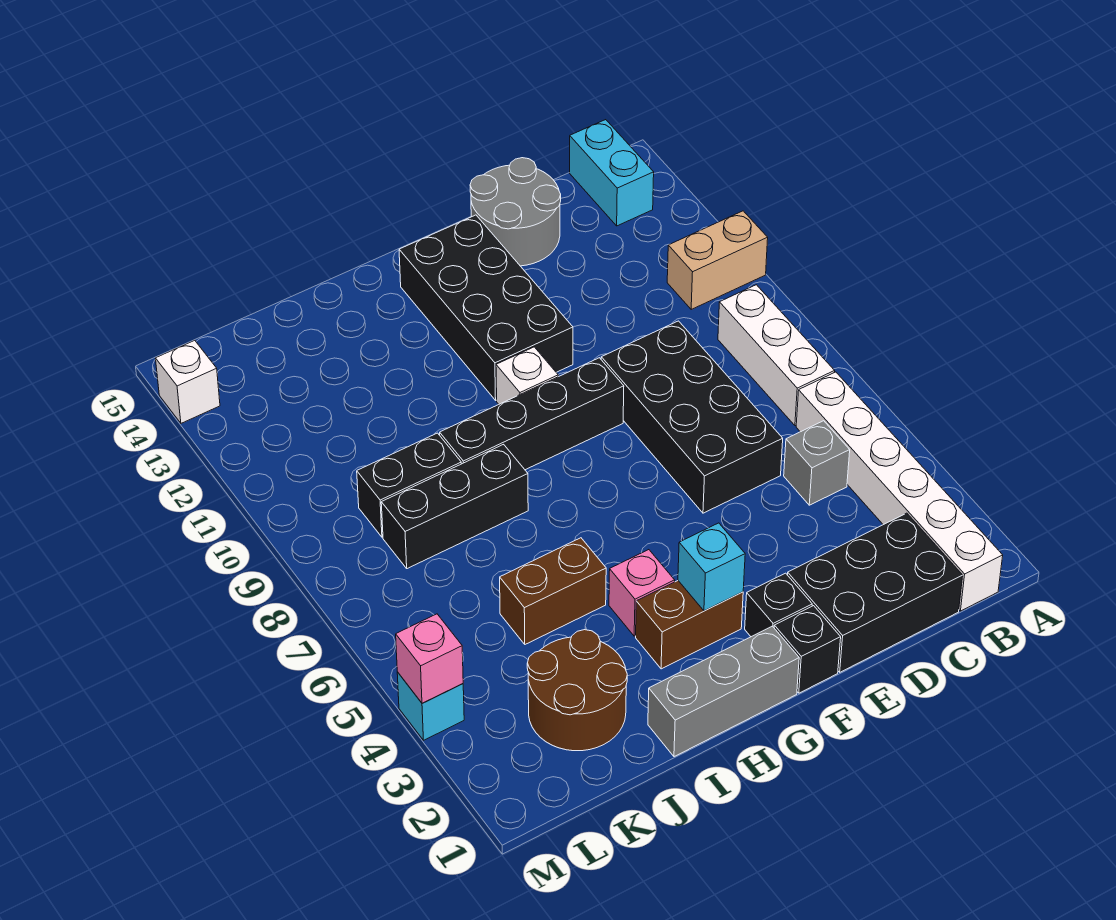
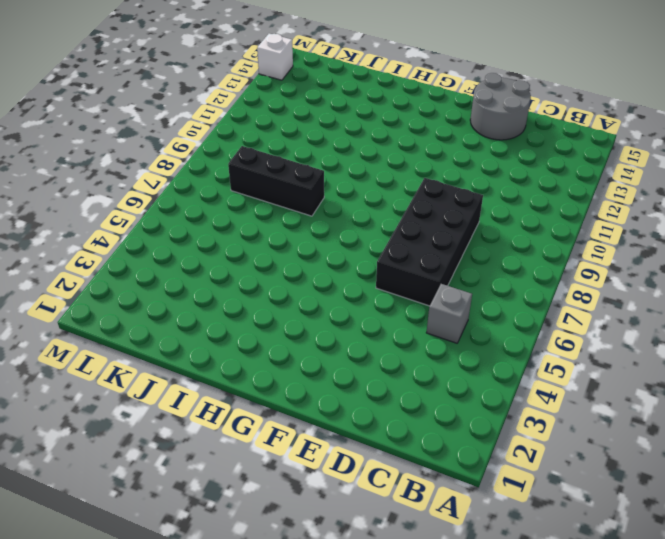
none -> tan 1x2 brick [667,211,768,309]
none -> white 1x6 brick [796,372,1003,611]
none -> white 1x3 brick [718,285,835,426]

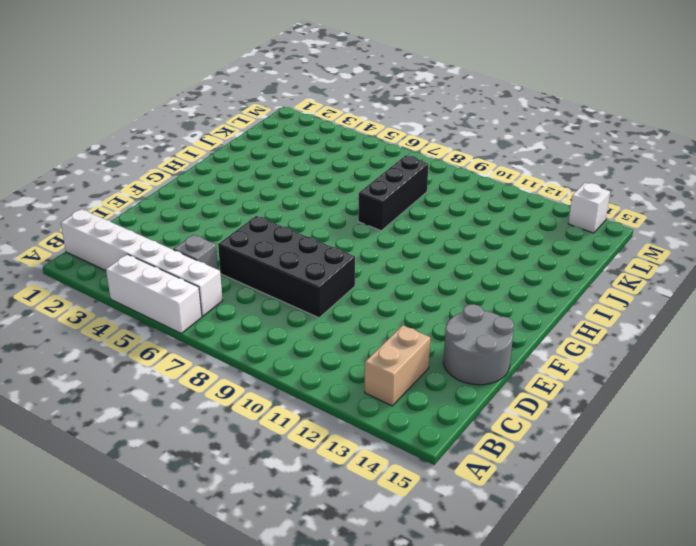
white 1x3 brick [106,254,202,333] -> white 1x3 brick moved to [718,285,835,426]
tan 1x2 brick [365,325,430,406] -> tan 1x2 brick moved to [667,211,768,309]
none -> cyan 1x2 brick [570,120,654,226]
none -> black 2x3 brick [788,513,963,672]
none -> black 1x1 brick [774,606,841,693]

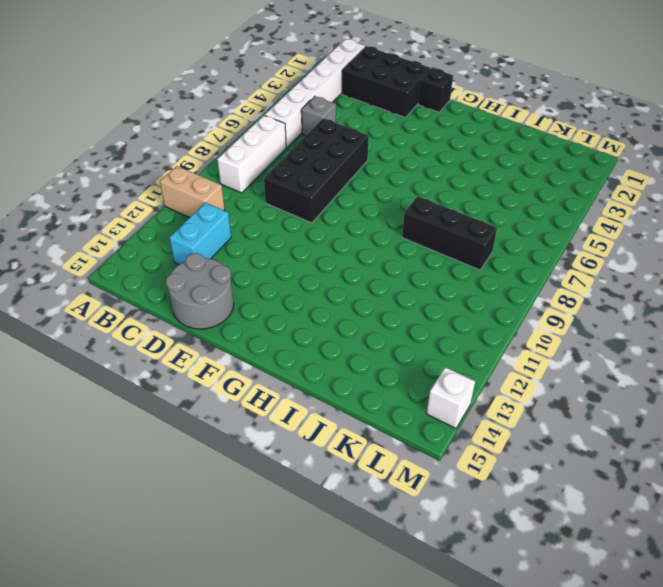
cyan 1x2 brick [170,202,231,265] -> cyan 1x2 brick moved to [570,120,654,226]
none -> black 1x1 brick [745,573,812,637]
none -> black 1x4 brick [440,358,624,470]
none -> black 2x4 brick [399,215,573,400]

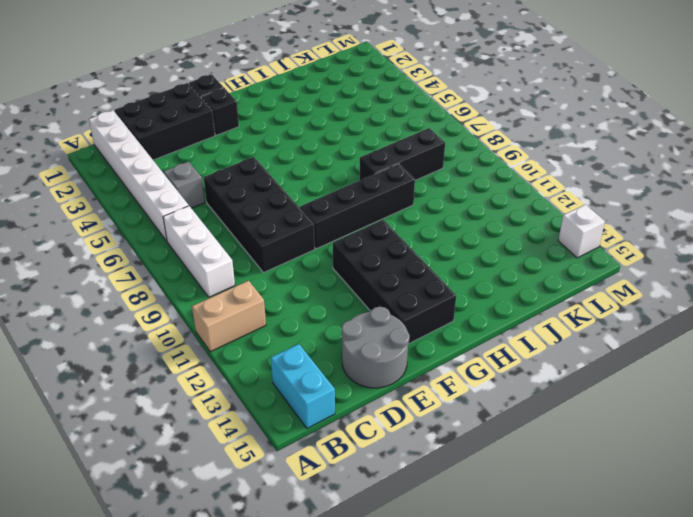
none -> grey 1x3 brick [648,626,799,757]
none -> brown 1x2 brick [636,581,743,669]
none -> white 1x1 brick [496,347,558,404]

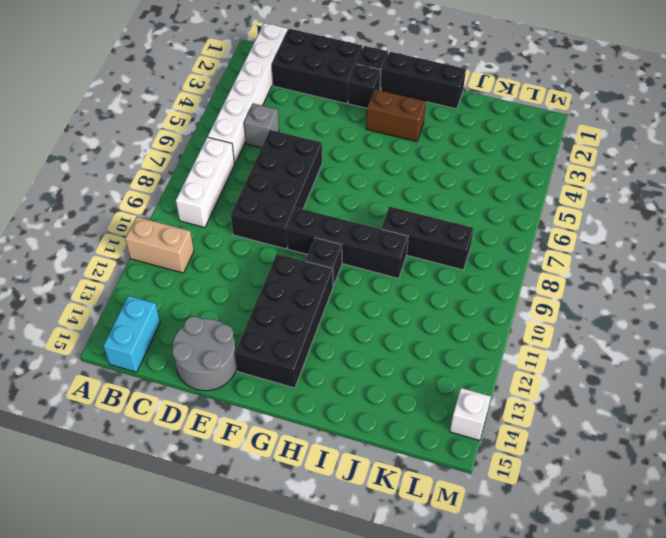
black 1x3 brick [381,52,466,109] -> grey 1x3 brick [648,626,799,757]
black 1x1 brick [306,238,342,286] -> white 1x1 brick [496,347,558,404]
none -> pink 1x1 brick [609,550,675,636]
none -> brown 1x2 brick [500,538,606,644]
none -> brown 2x2 round brick [527,630,627,751]

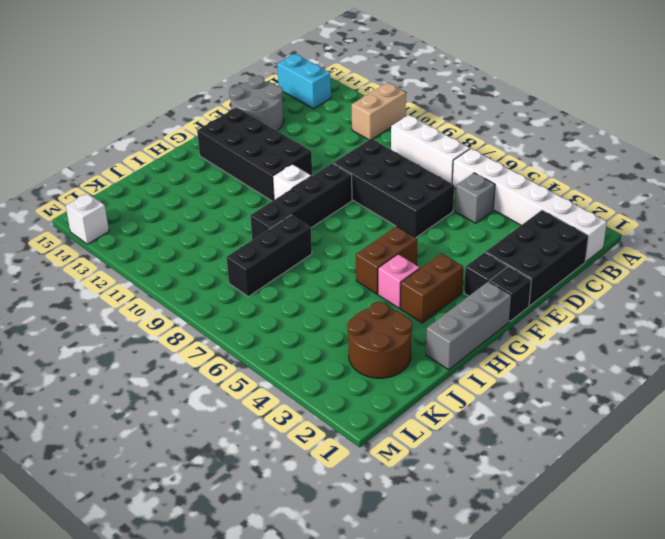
brown 1x2 brick [356,226,417,294] -> brown 1x2 brick moved to [500,538,606,644]
none -> black 1x2 brick [357,433,461,537]
none -> cyan 1x1 brick [397,672,464,740]
none -> cyan 1x1 brick [678,523,745,611]

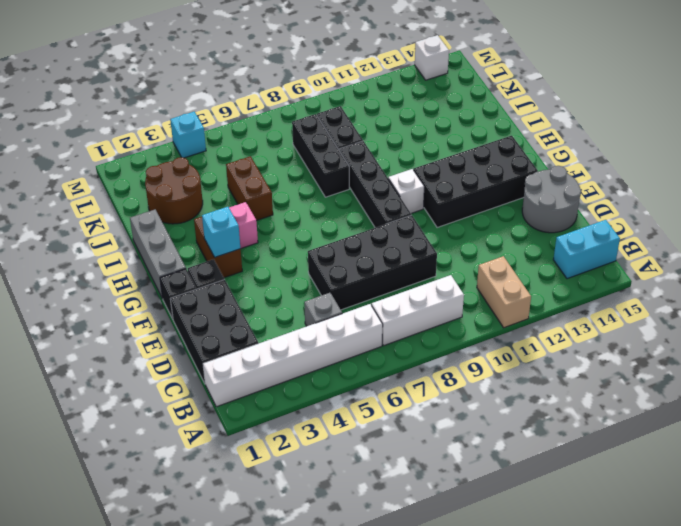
none -> pink 1x1 brick [396,614,463,703]

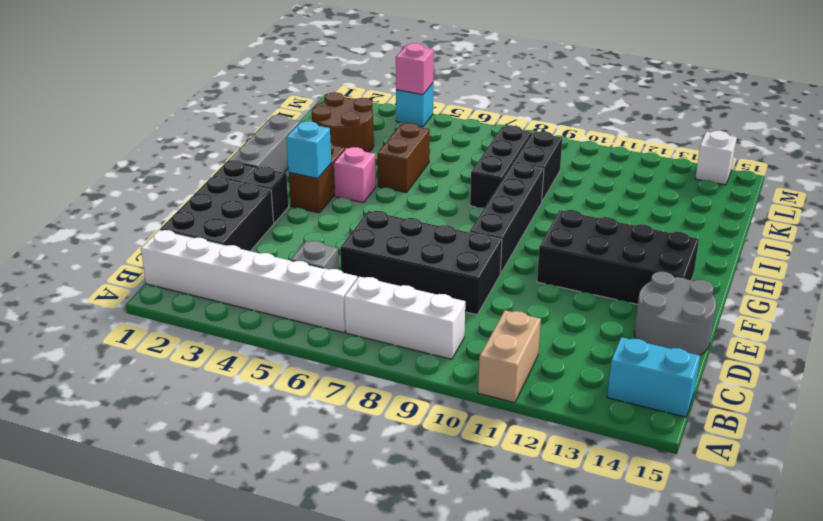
none -> white 1x1 brick [496,347,558,404]

